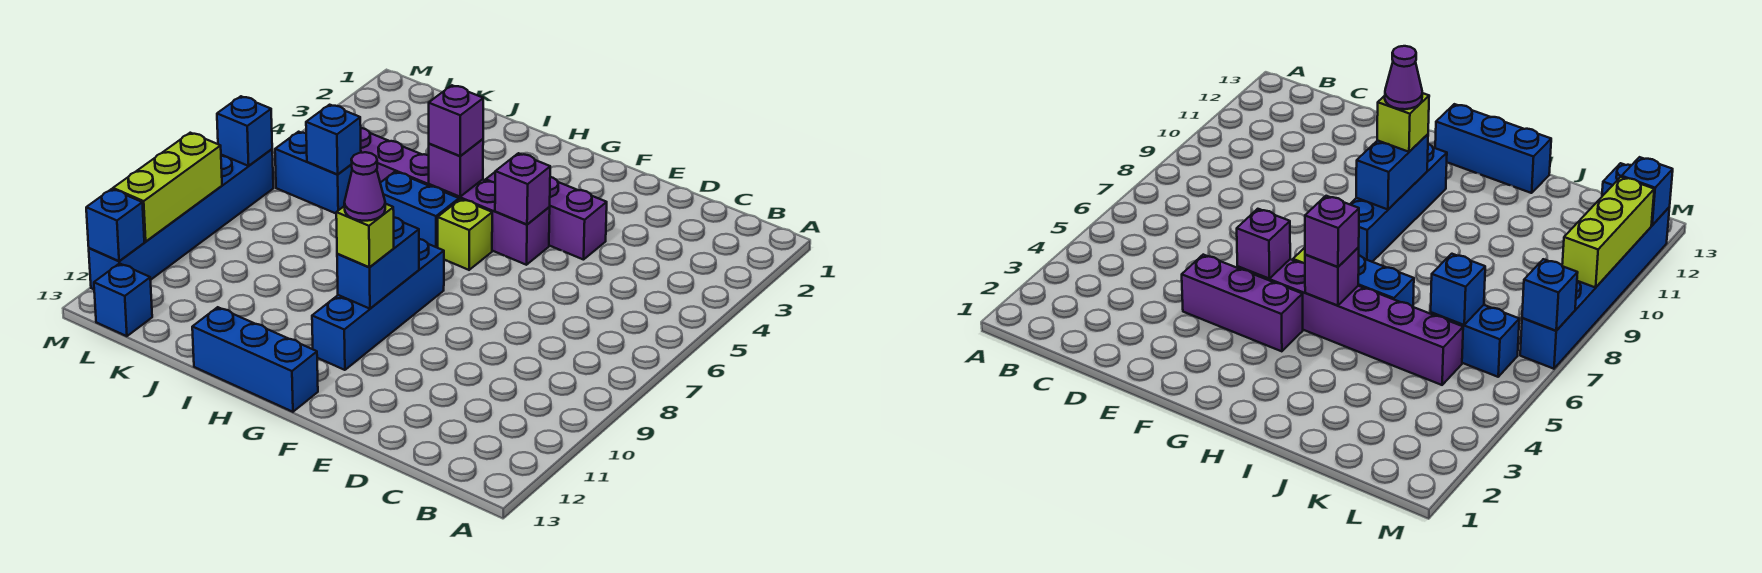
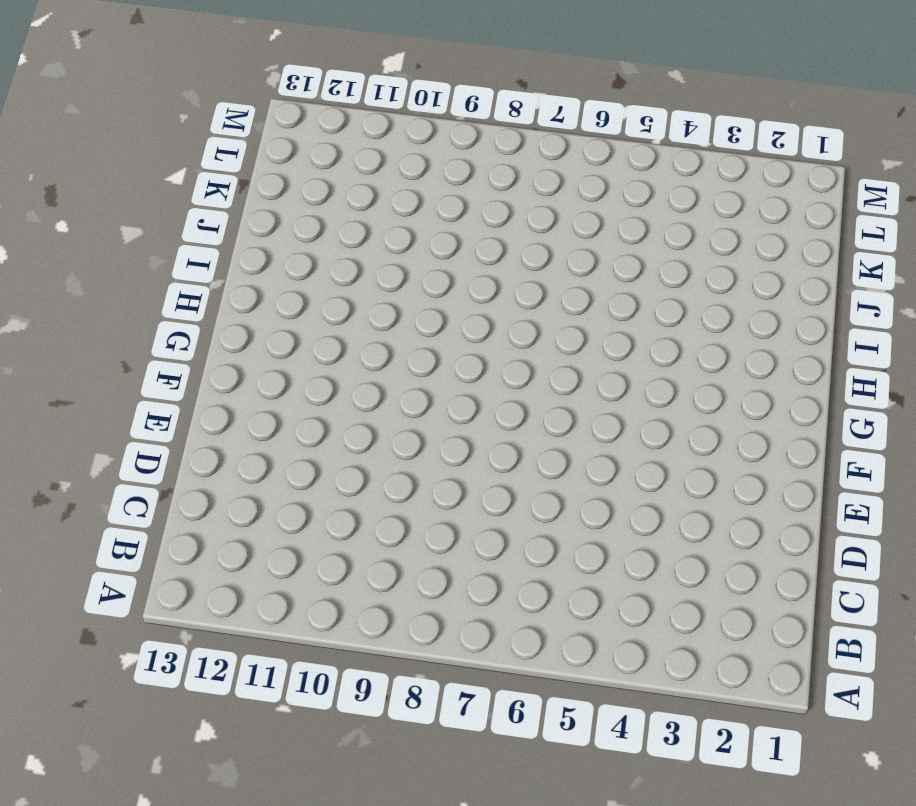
none -> purple 1x3 brick [486,172,607,260]
none -> purple 1x6 brick [361,128,550,265]
none -> lime 1x1 brick [438,199,492,270]

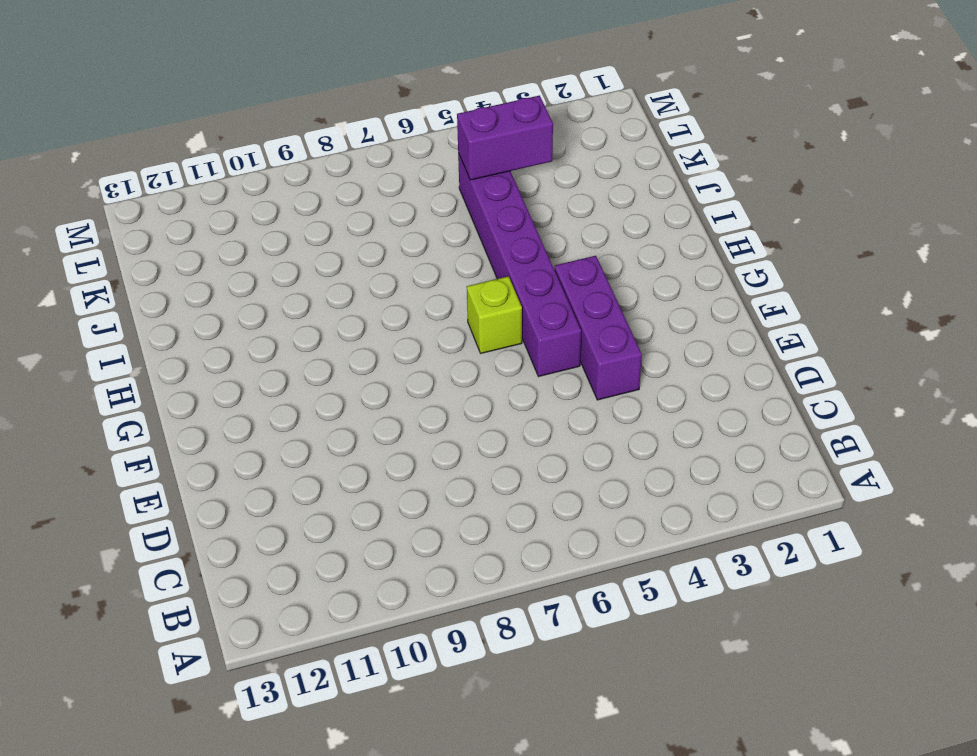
purple 1x2 brick [457,96,553,180] -> none
none -> blue 1x4 brick [312,239,444,370]
none -> blue 1x3 brick [192,307,318,412]
none -> blue 1x2 brick [380,172,459,248]

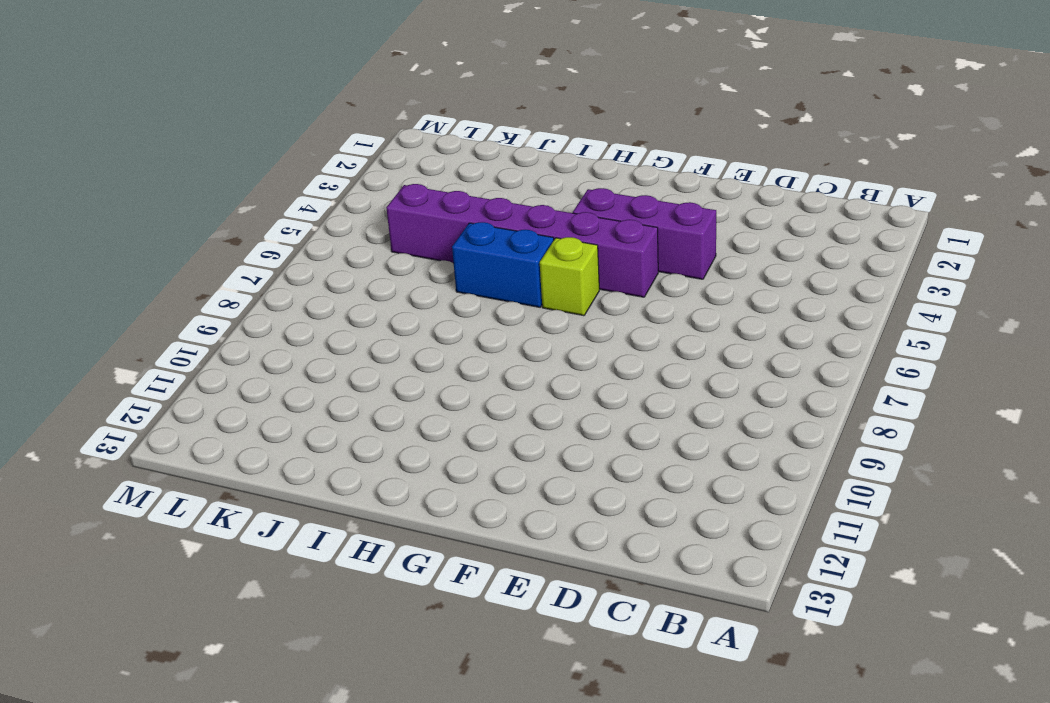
none -> blue 1x4 brick [312,239,444,370]
none -> blue 1x3 brick [192,307,318,412]
none -> blue 1x2 brick [275,132,352,213]

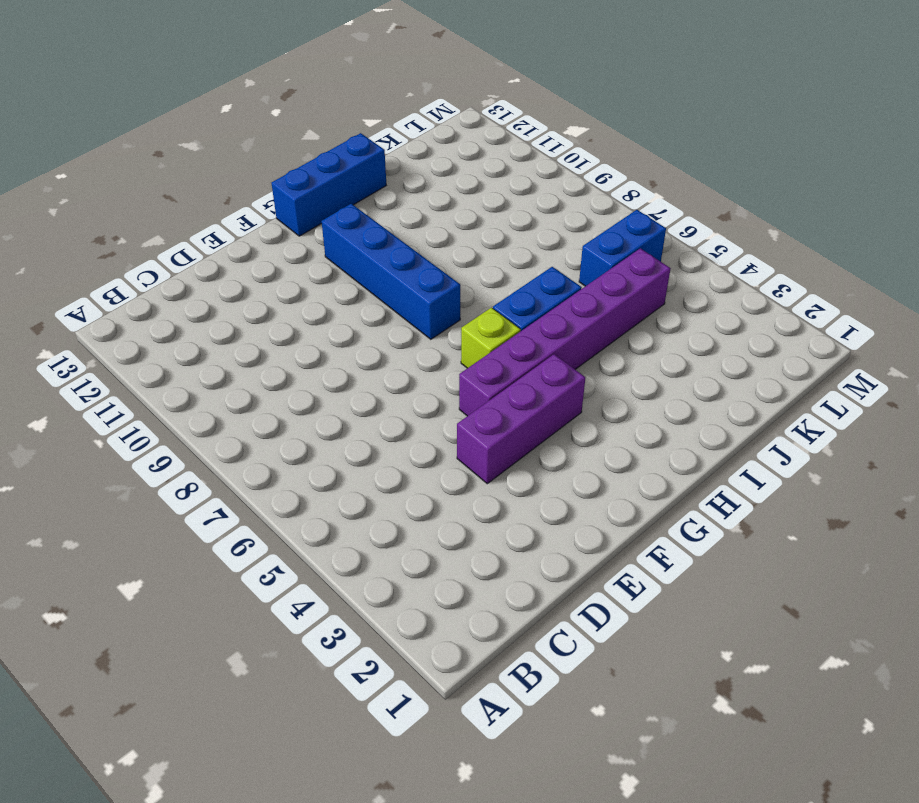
none -> blue 1x1 brick [94,263,152,336]
none -> blue 1x6 brick [89,149,273,289]
none -> purple 1x1 brick [495,153,550,224]

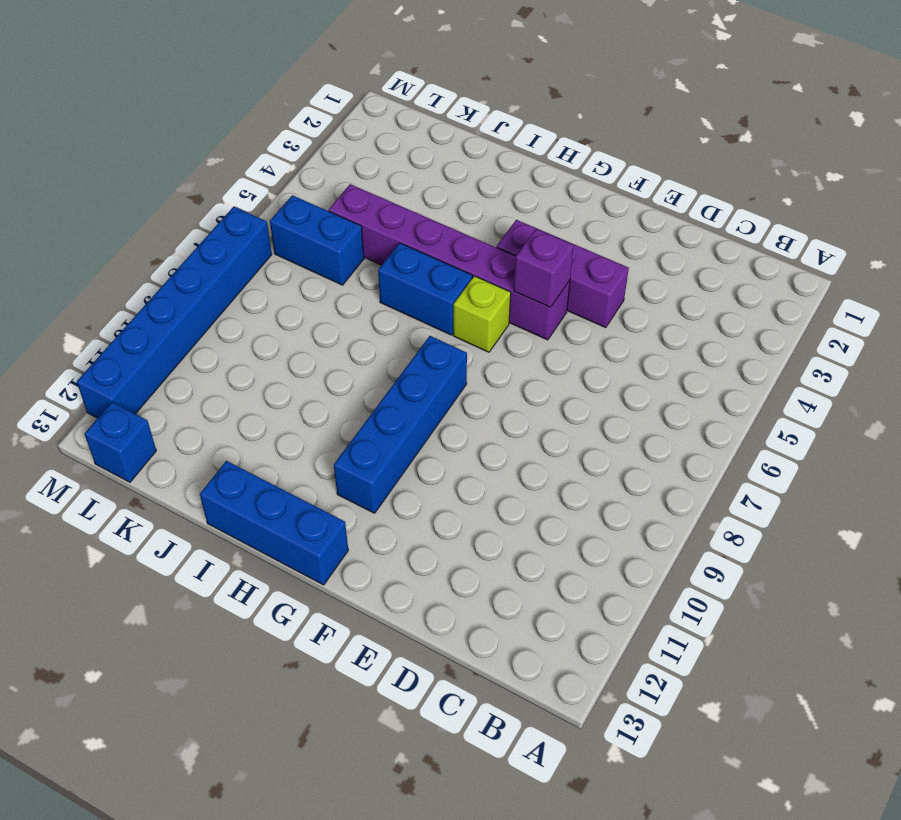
none -> blue 1x2 brick [337,218,419,309]
none -> purple 1x1 brick [429,139,483,197]
none -> blue 1x1 brick [306,105,361,174]

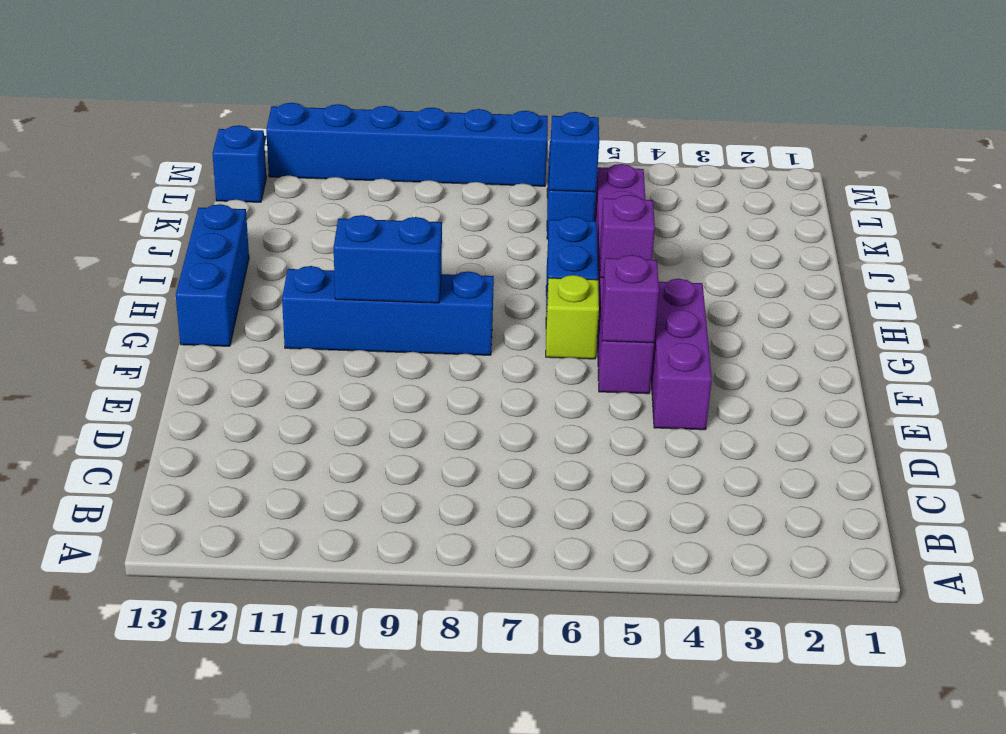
none -> blue 1x1 brick [217,96,272,166]
none -> lime 1x3 brick [113,133,222,242]
none -> blue 1x1 brick [86,189,144,261]

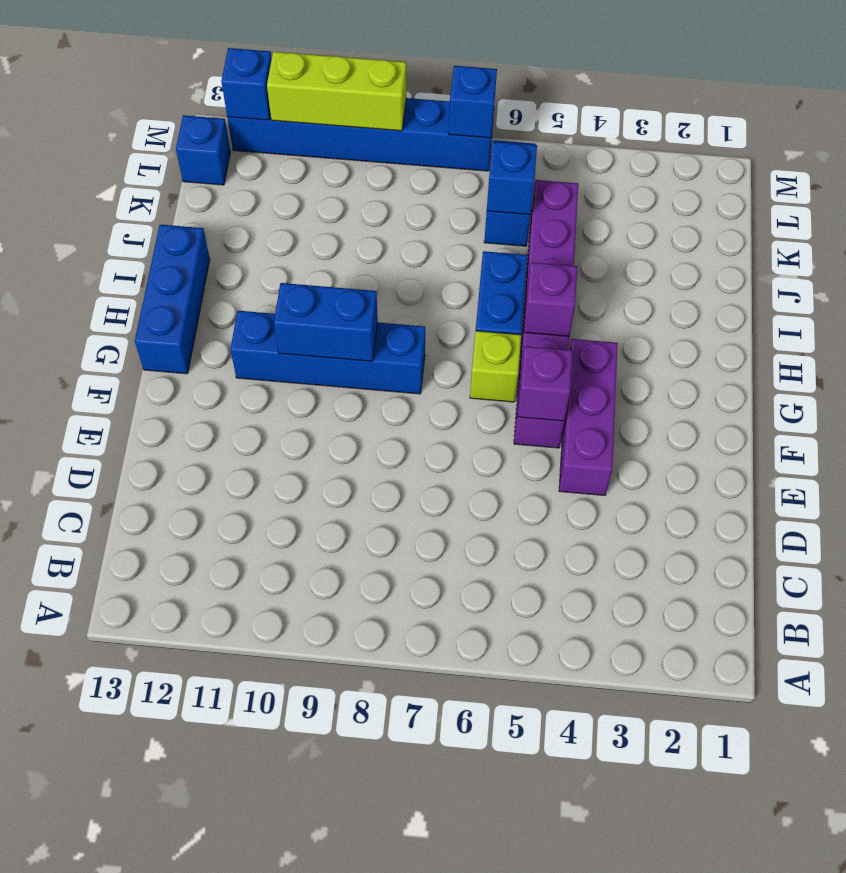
none -> lime 1x1 brick [336,204,394,267]
none -> purple 1x1 brick [429,85,483,156]
none -> purple 1x1 cone [344,152,385,221]

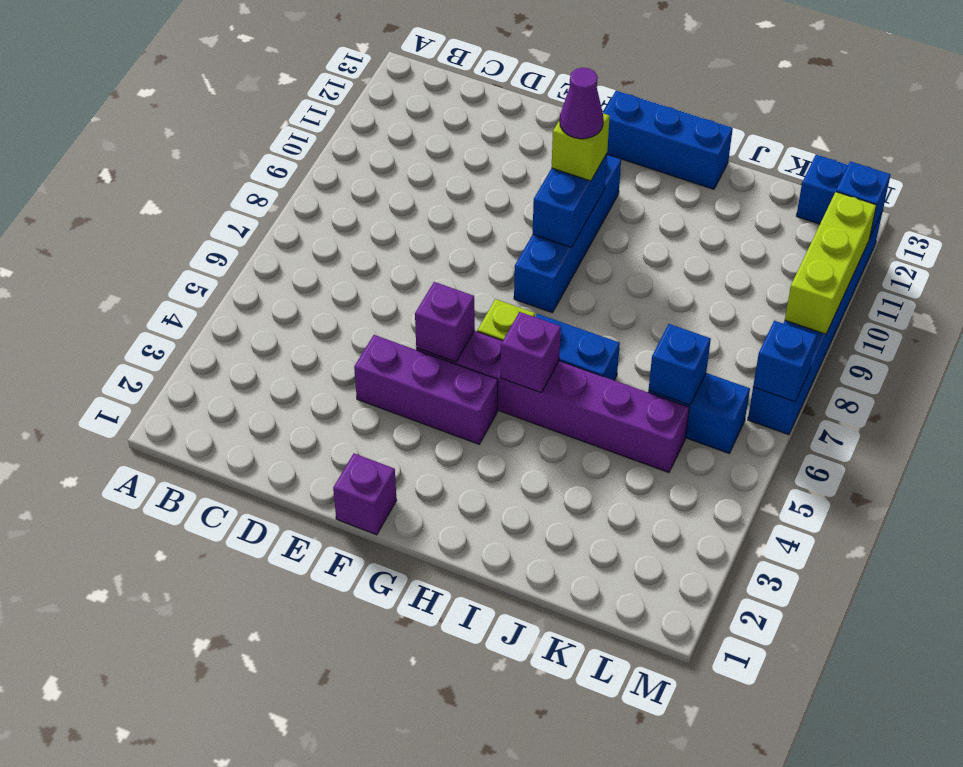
purple 1x1 brick [333,453,397,535] -> purple 1x1 brick moved to [429,85,483,156]

